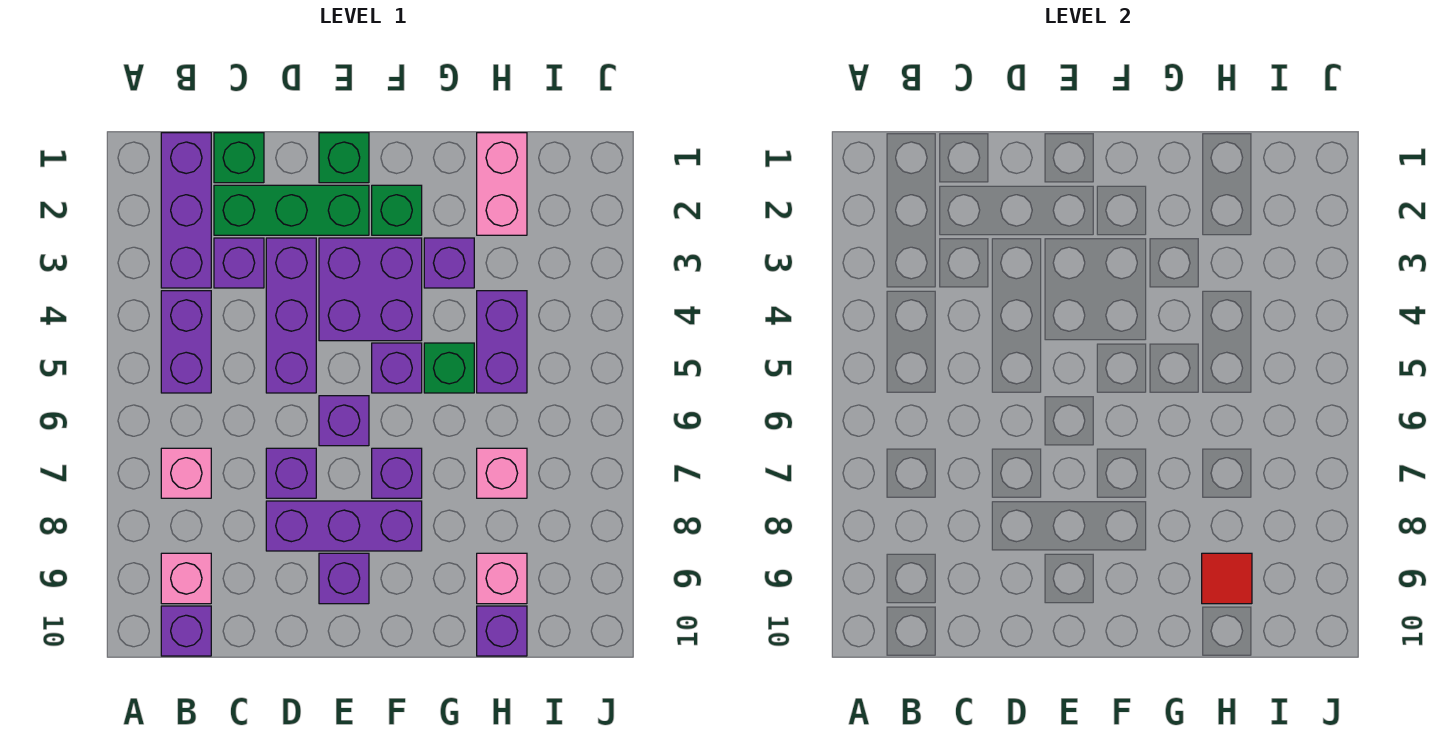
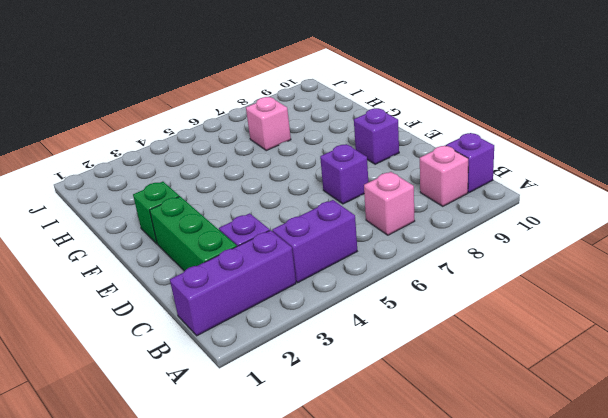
none -> green 1x1 brick [214,133,264,183]
none -> purple 1x3 brick [266,238,316,393]
none -> purple 1x3 brick [266,501,422,551]

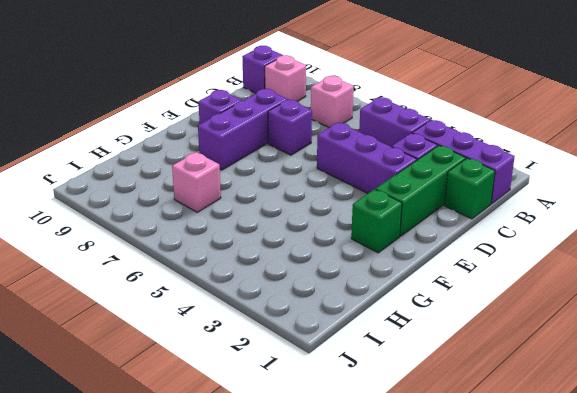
none -> green 1x1 brick [319,133,369,183]
none -> purple 2x2 brick [319,238,422,341]
none -> purple 1x1 brick [319,396,369,446]

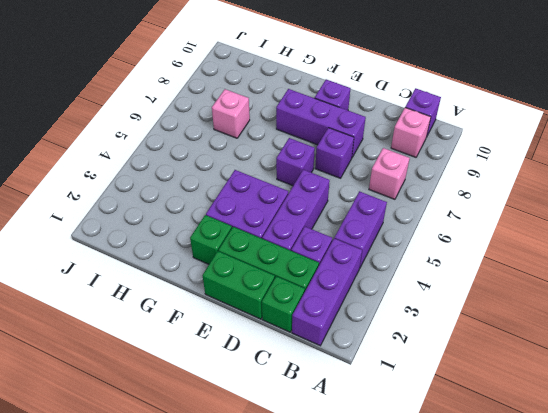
green 1x2 brick [203,251,275,319] -> green 1x1 brick [319,133,369,183]
none -> purple 1x1 brick [372,343,422,393]
none -> purple 1x1 brick [372,448,422,498]
none -> purple 1x1 brick [424,238,474,288]

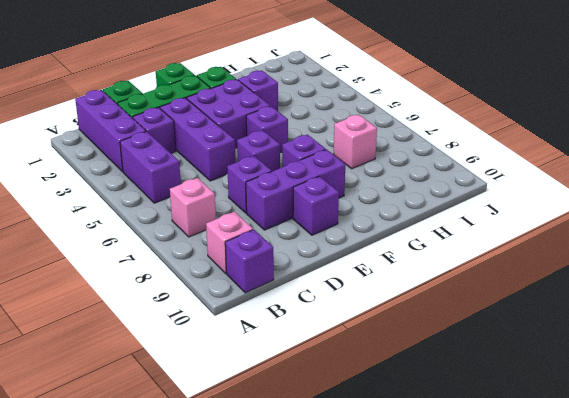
none -> green 1x1 brick [424,343,474,393]
none -> pink 1x2 brick [477,133,527,235]
none -> purple 1x2 brick [477,291,527,393]

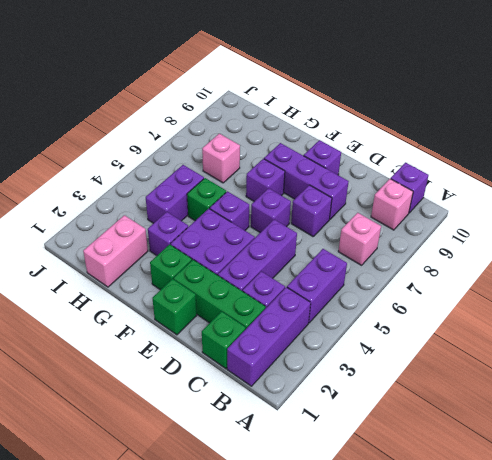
none -> pink 1x1 brick [477,553,527,604]
none -> purple 1x1 brick [477,606,527,656]
none -> red 1x1 tile [1202,553,1252,604]

